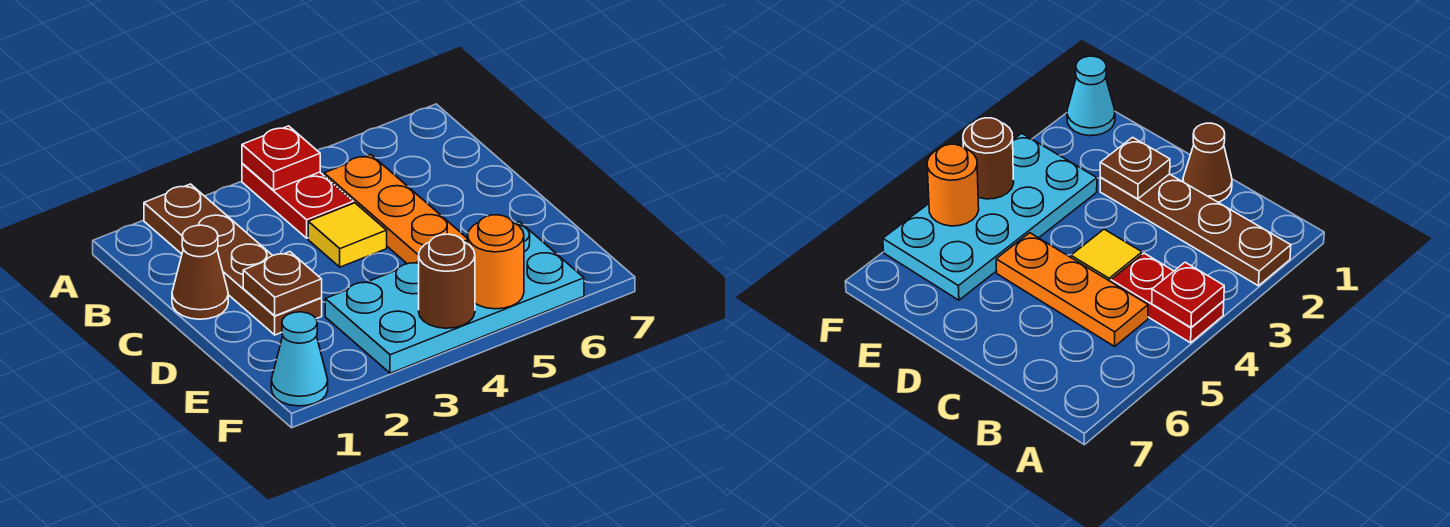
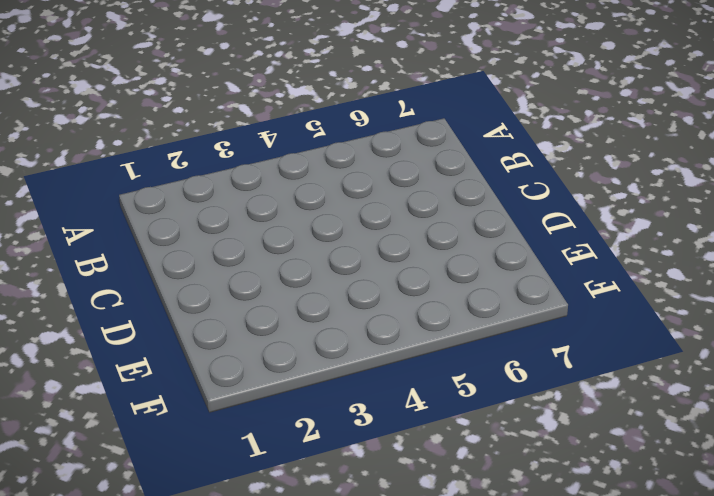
none -> brown 1x4 plate [144,184,322,335]
none -> red 1x2 plate [242,163,353,238]

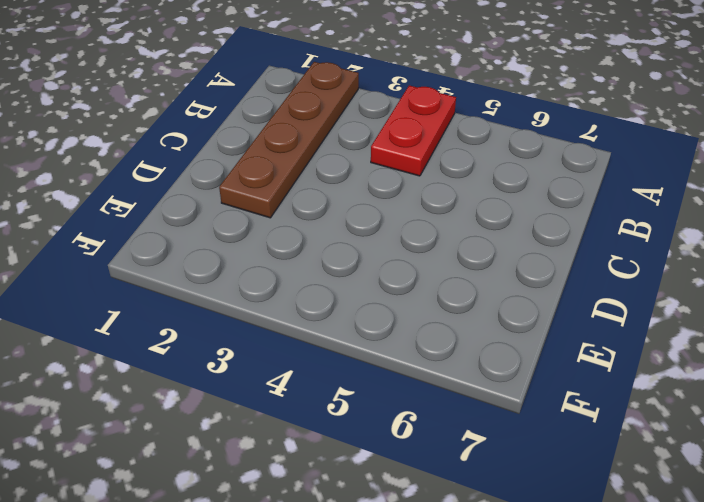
none -> orange 1x3 plate [324,155,468,264]
none -> brown 1x1 cone [172,225,228,319]

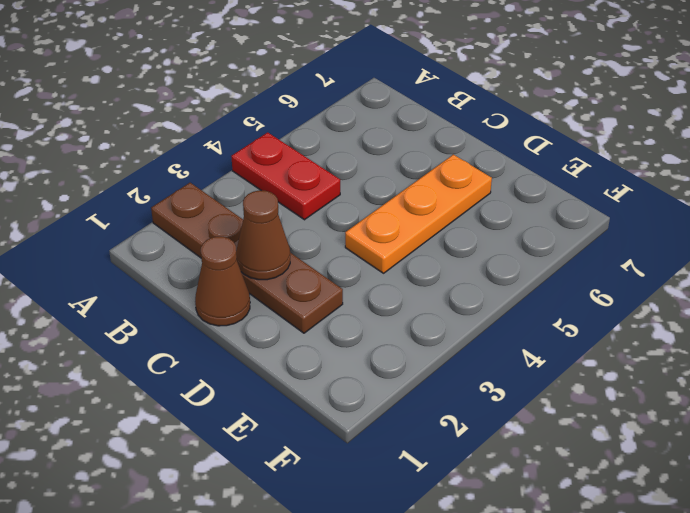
brown 1x1 cone [236,190,290,280] -> none
orange 1x3 plate [345,154,492,273] -> orange 1x3 plate turned to [324,155,468,264]
none -> yellow 1x1 tile [308,203,387,267]
none -> cyan 2x4 plate [325,222,584,373]

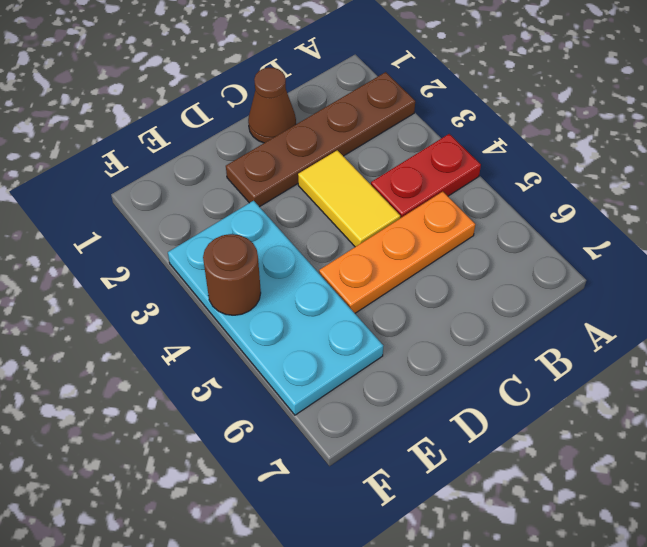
yellow 1x2 tile [298,150,400,247] -> yellow 1x1 tile [308,203,387,267]
none -> cyan 1x1 cone [271,312,328,406]
none -> red 1x1 plate [242,126,320,190]

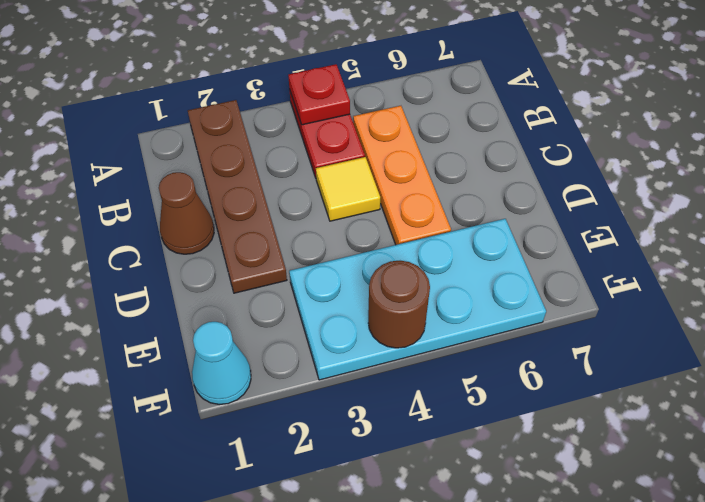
none -> brown 1x1 plate [243,252,322,316]
none -> orange 1x1 round brick [468,215,524,309]

